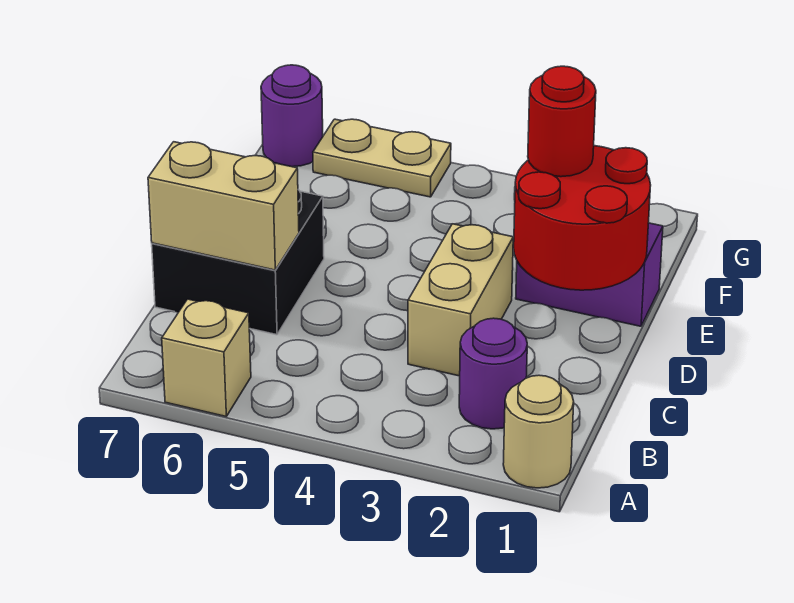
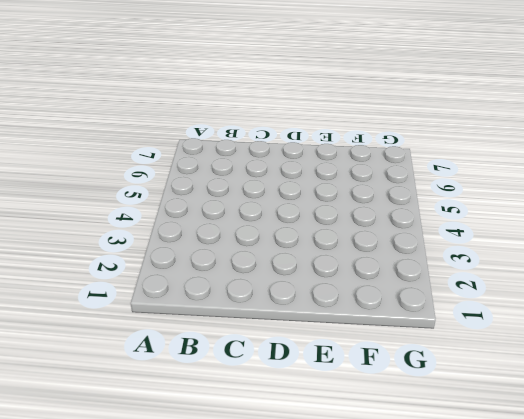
none -> tan 1x1 round brick [503,375,574,488]
none -> tan 1x1 brick [162,299,251,416]

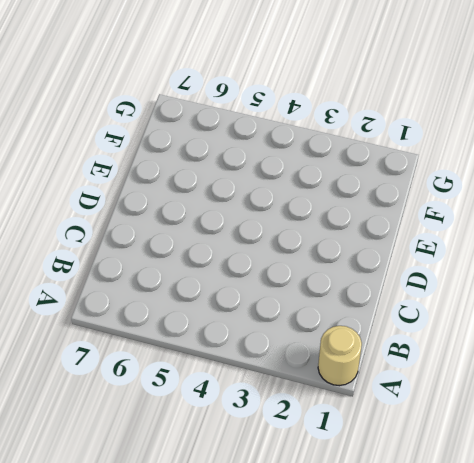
none -> tan 1x1 brick [162,299,251,416]
none -> purple 1x1 round brick [459,318,527,429]

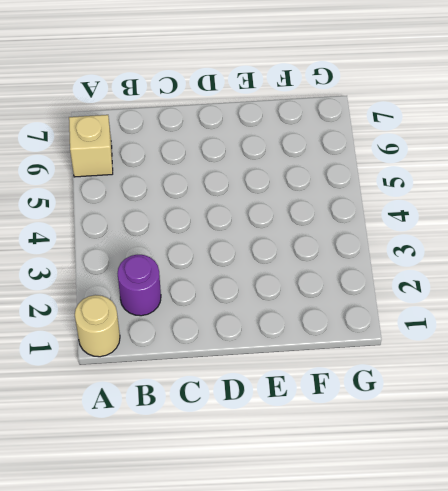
none -> tan 1x2 brick [408,224,513,376]
none -> black 2x2 brick [152,190,324,335]

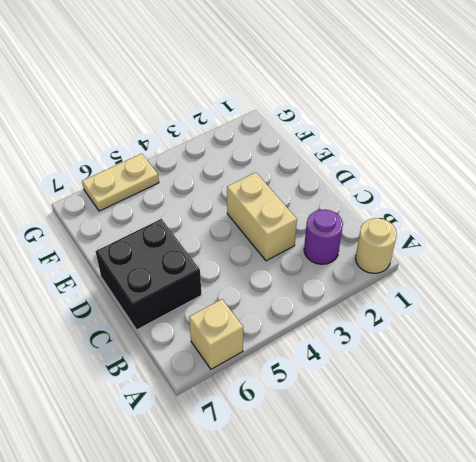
none -> purple 1x2 brick [516,223,663,326]
none -> purple 1x1 round brick [261,65,323,167]

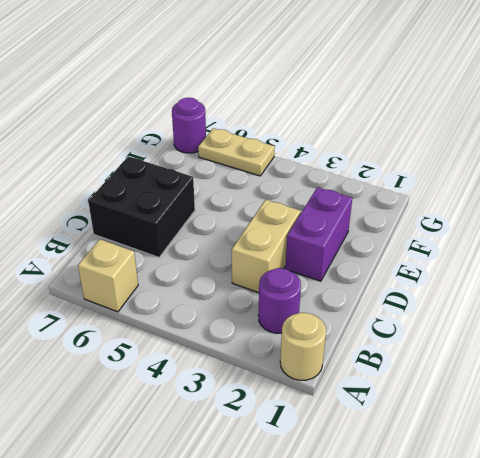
purple 1x2 brick [285,187,352,281] -> purple 1x2 brick turned to [516,223,663,326]
none -> tan 1x2 brick [148,142,299,270]
none -> red 2x2 round brick [514,146,651,290]

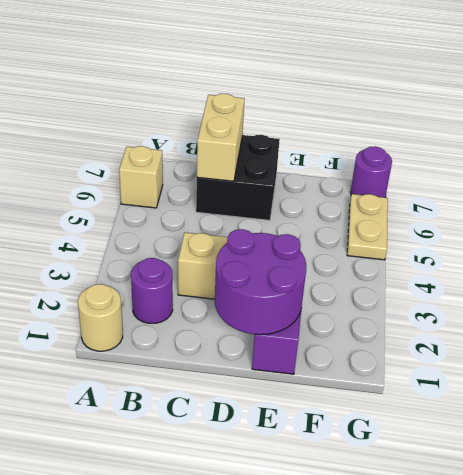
purple 2x2 round brick [215,229,306,335] -> red 2x2 round brick [514,146,651,290]
none -> red 1x1 round brick [528,66,596,177]

